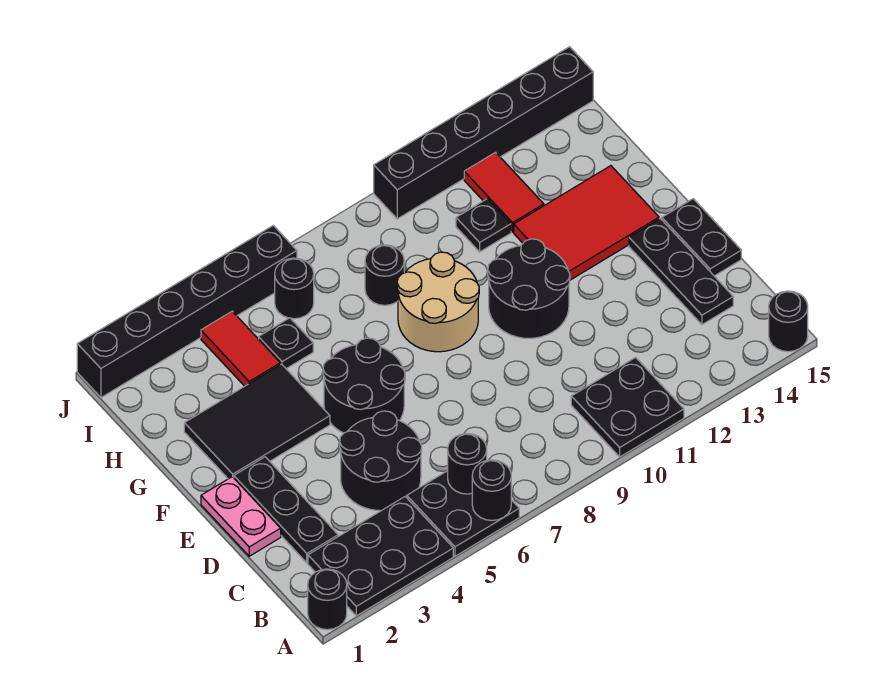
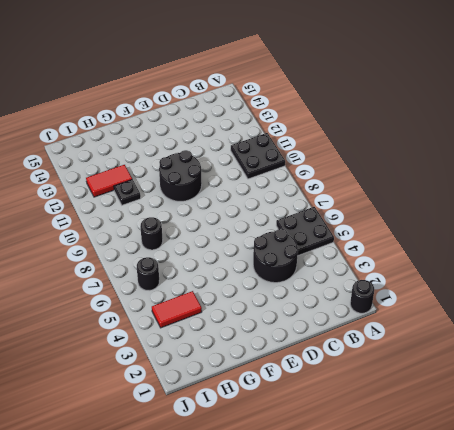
none -> black 2x3 plate [308,497,453,616]
none -> black 1x1 round brick [769,291,808,352]
none -> black 1x3 plate [234,457,338,563]

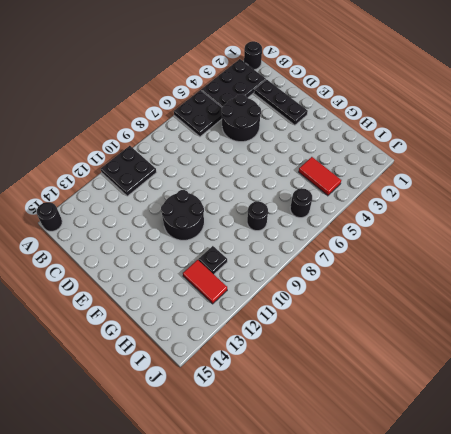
none -> black 1x3 plate [629,219,733,325]
none -> pink 1x2 plate [201,477,281,556]
none -> black 1x2 plate [662,199,741,276]

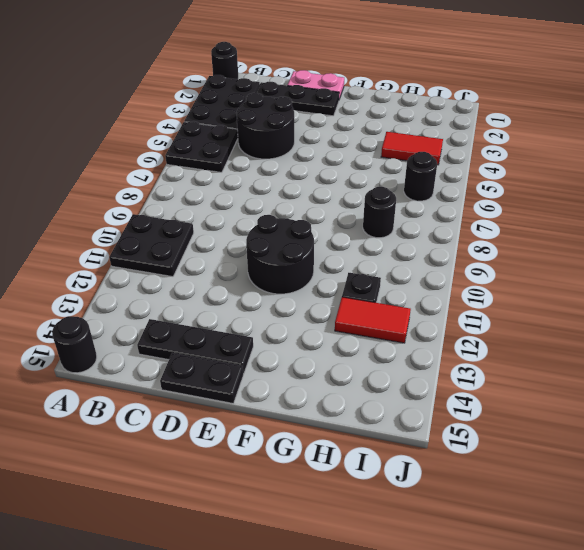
none -> black 2x2 round brick [323,338,405,433]
none -> black 2x3 tile [184,364,330,479]
none -> tan 2x2 round brick [397,252,479,352]

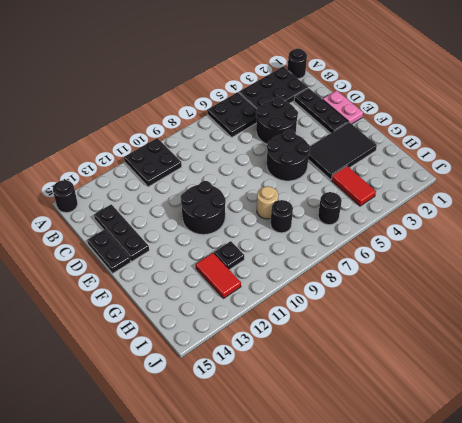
tan 1x1 round brick [257,186,278,219] -> tan 2x2 round brick [397,252,479,352]
none -> red 2x3 tile [514,166,659,280]
none -> black 1x1 plate [259,318,313,369]
none -> black 1x6 brick [77,226,297,397]

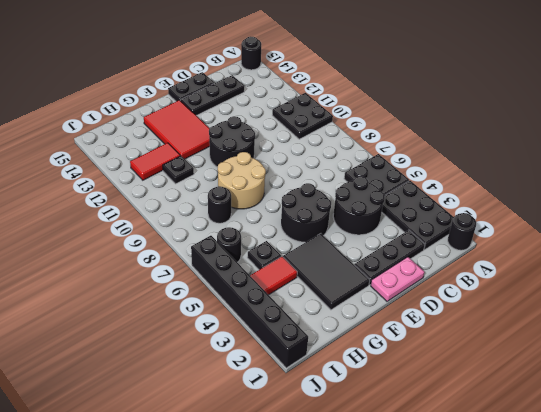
none -> black 1x6 brick [374,47,593,219]
none -> black 1x1 round brick [472,460,511,520]
none -> black 1x1 round brick [448,434,487,494]

